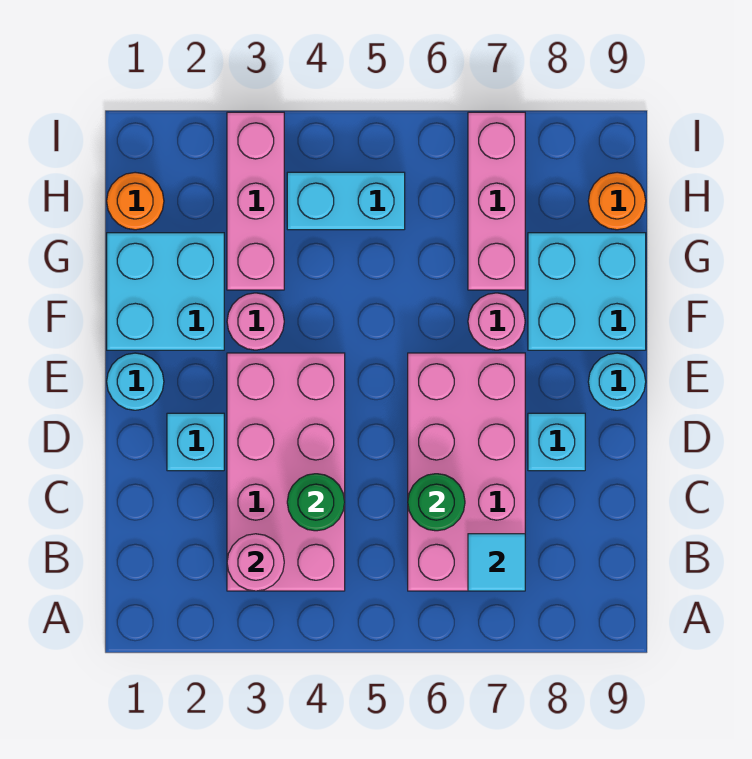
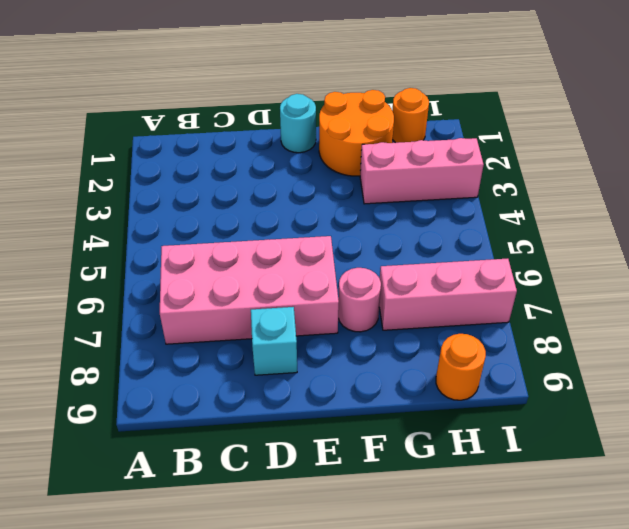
orange 2x2 round brick [319,90,394,176] -> cyan 2x2 brick [107,233,224,350]
none -> pink 2x4 brick [227,353,345,591]
none -> cyan 1x1 brick [167,413,224,471]
none -> cyan 1x1 round brick [588,353,646,410]

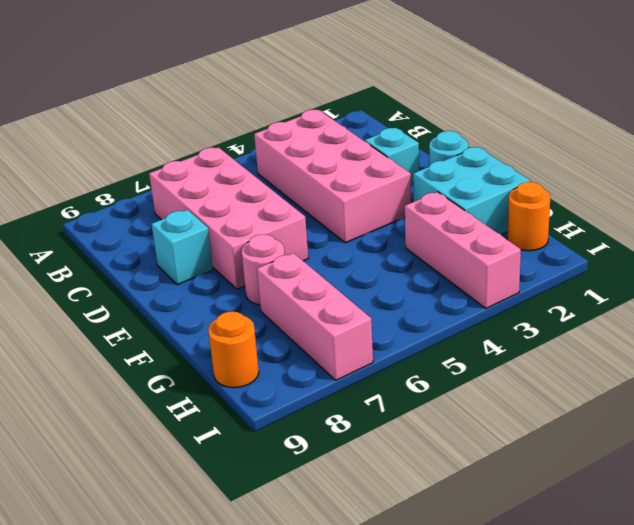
none -> cyan 1x1 round brick [588,353,646,410]
none -> pink 1x1 round brick [227,293,284,350]
none -> cyan 2x2 brick [528,233,646,350]

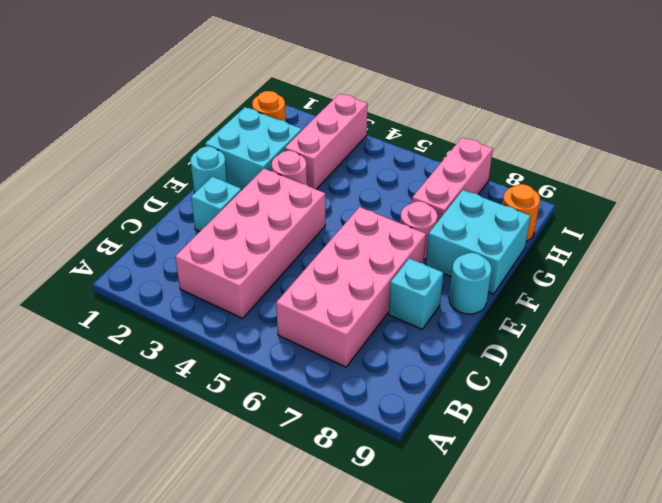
none -> cyan 1x2 brick [287,172,405,230]
none -> pink 1x1 round brick [227,534,284,591]
none -> cyan 1x1 tile [468,534,525,591]

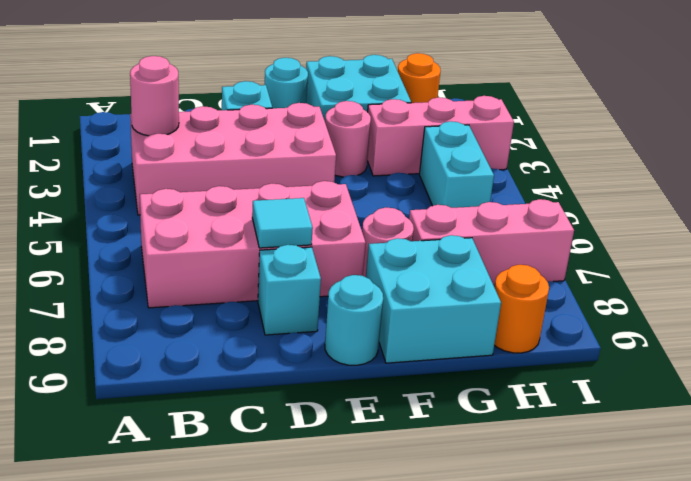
cyan 1x1 tile [252,198,313,248] -> cyan 1x1 tile moved to [468,534,525,591]
none -> green 1x1 round brick [287,474,345,531]
none -> green 1x1 round brick [408,474,465,531]

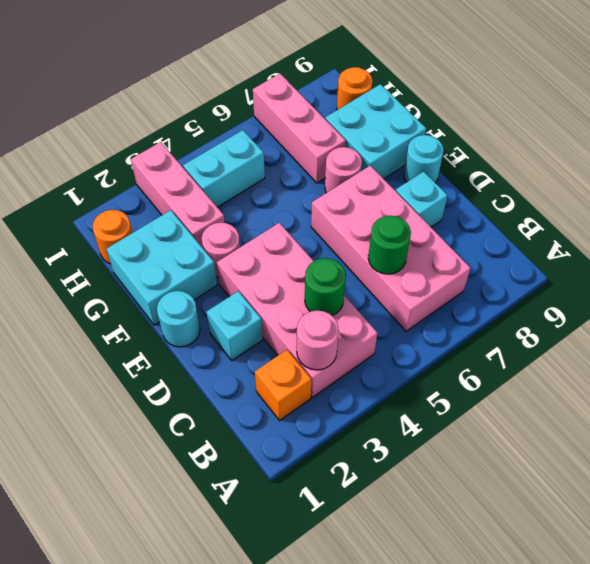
orange 1x1 brick [255,350,311,420] -> none
none -> cyan 1x1 tile [468,534,525,591]

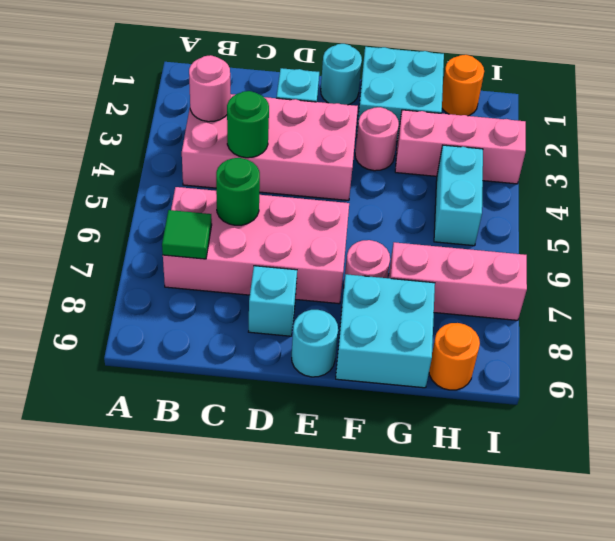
green 1x1 tile [162,210,212,259] -> cyan 1x1 tile [468,534,525,591]

